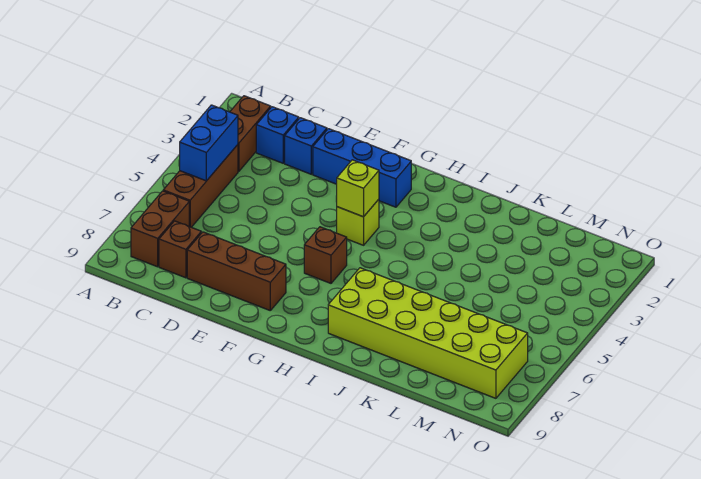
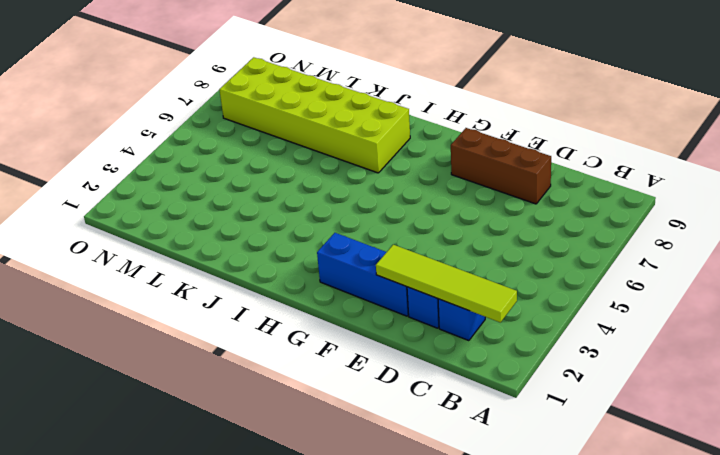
lime 1x4 tile [376,245,517,323] -> none
none -> brown 1x2 brick [230,96,271,172]
none -> brown 1x3 brick [163,145,238,227]
none -> brown 1x2 brick [131,191,189,267]

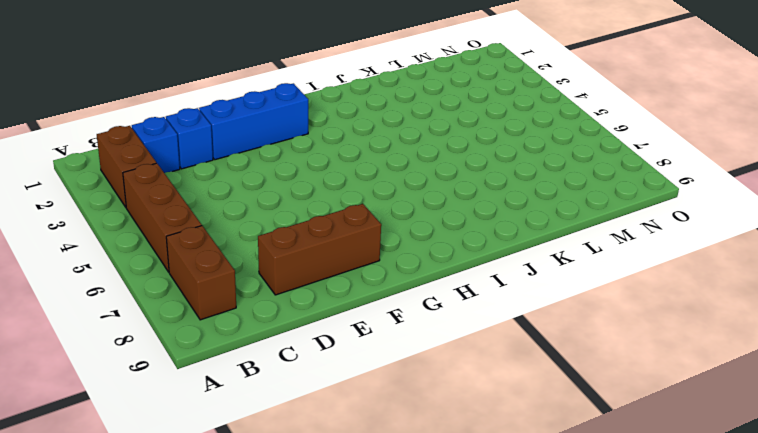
none -> brown 1x1 brick [159,221,201,278]
none -> lime 1x1 brick [337,199,379,245]
none -> brown 1x1 brick [304,227,347,283]

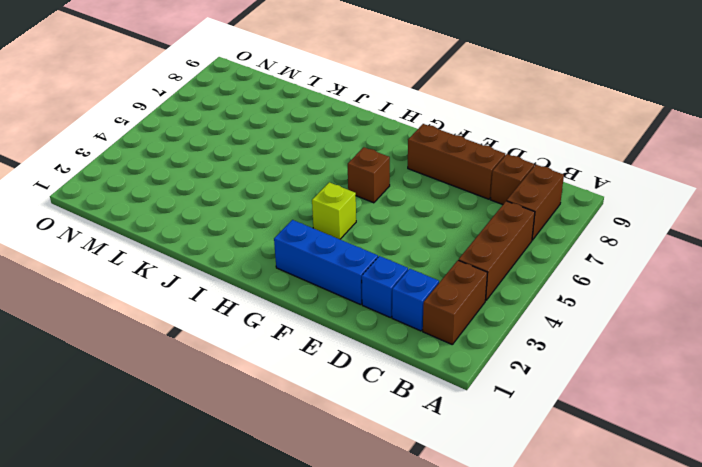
none -> lime 2x6 brick [328,268,528,398]
none -> blue 1x2 brick [180,105,238,181]
none -> lime 1x1 brick [336,160,379,217]

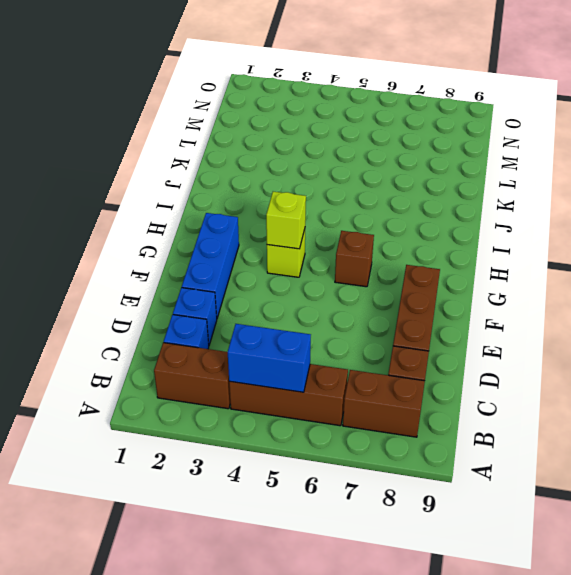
none -> lime 2x6 brick [328,268,528,398]

